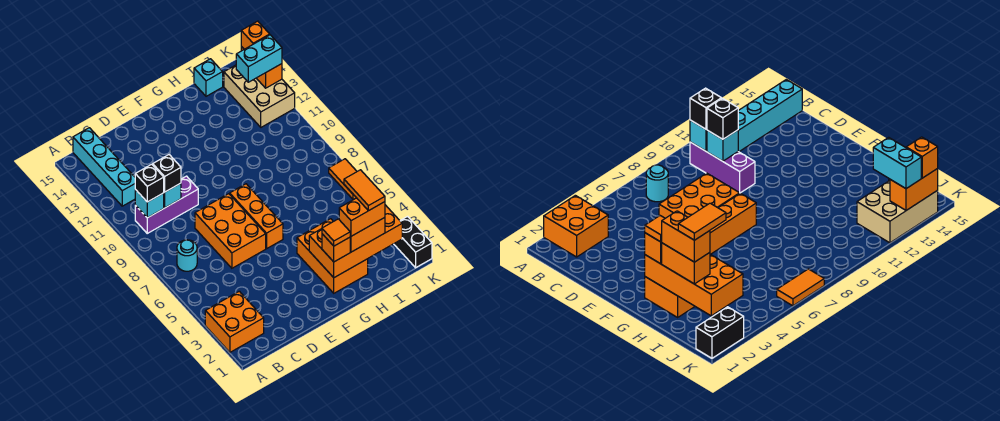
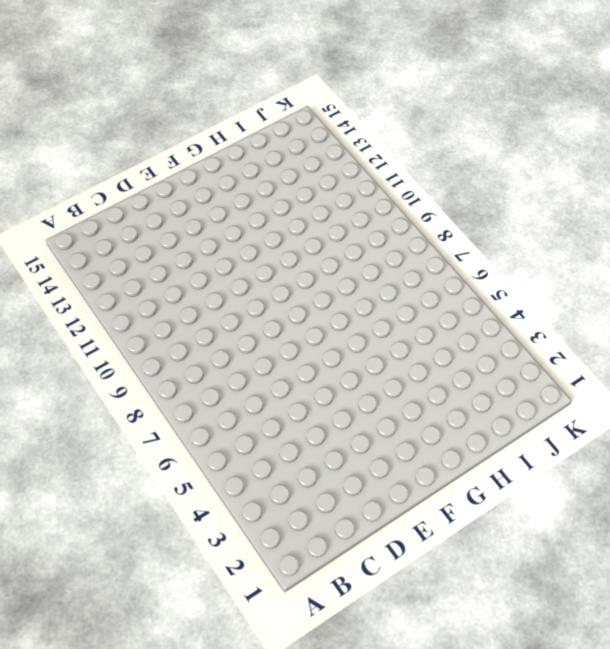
none -> orange 2x2 brick [205,291,264,352]
none -> cyan 1x1 round brick [177,240,197,271]
none -> purple 1x3 brick [135,176,198,233]

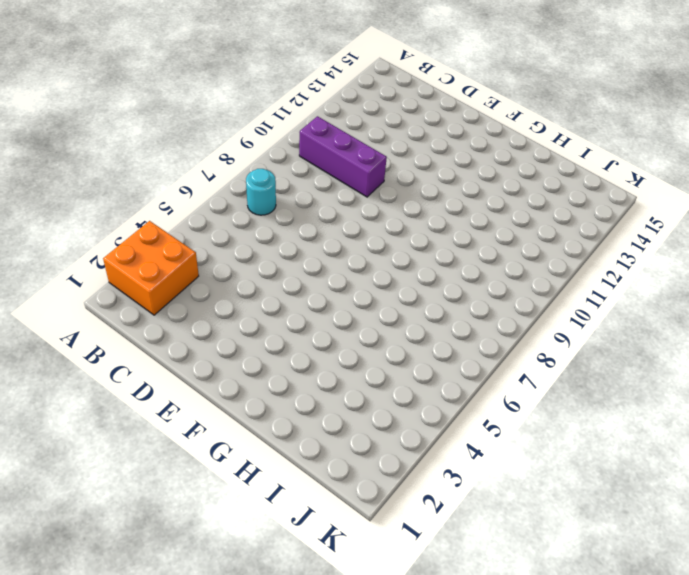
none -> cyan 1x4 brick [73,128,135,206]
none -> orange 2x3 brick [195,194,266,268]
none -> orange 1x3 brick [230,184,283,249]

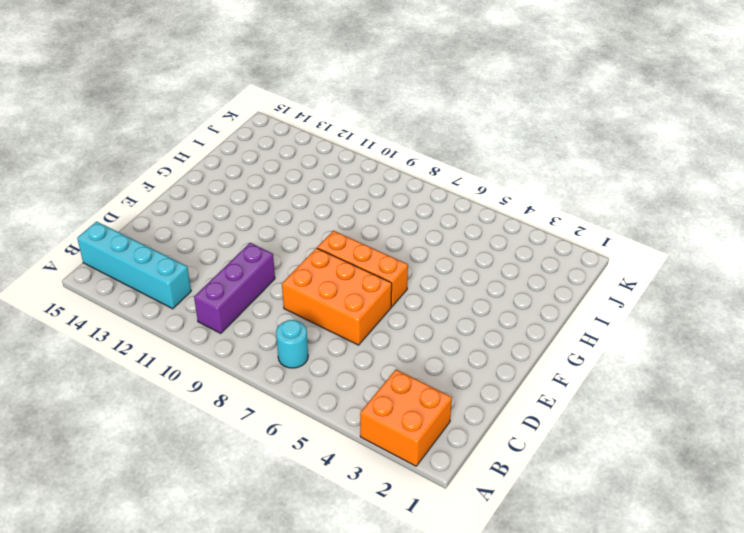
none -> orange 2x3 brick [297,219,368,293]
none -> cyan 1x1 brick [194,59,223,96]
none -> tan 2x3 brick [224,65,295,127]

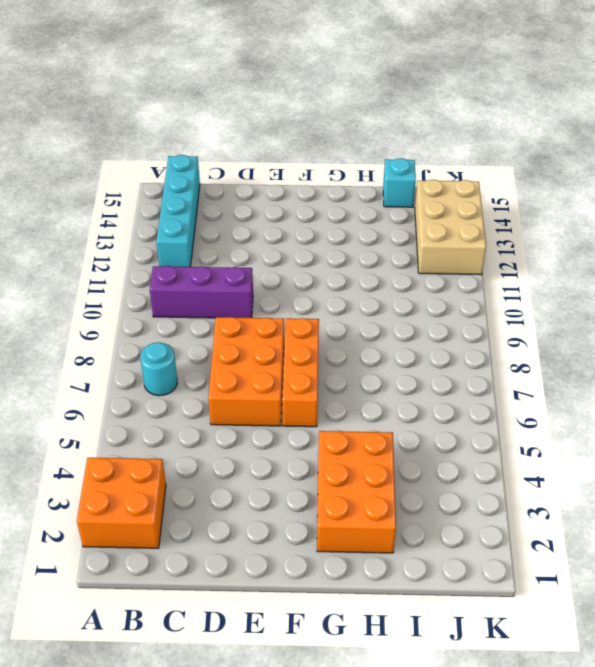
none -> black 1x2 brick [394,216,432,268]
none -> orange 1x2 tile [329,159,357,200]
none -> cyan 1x1 brick [135,189,164,218]

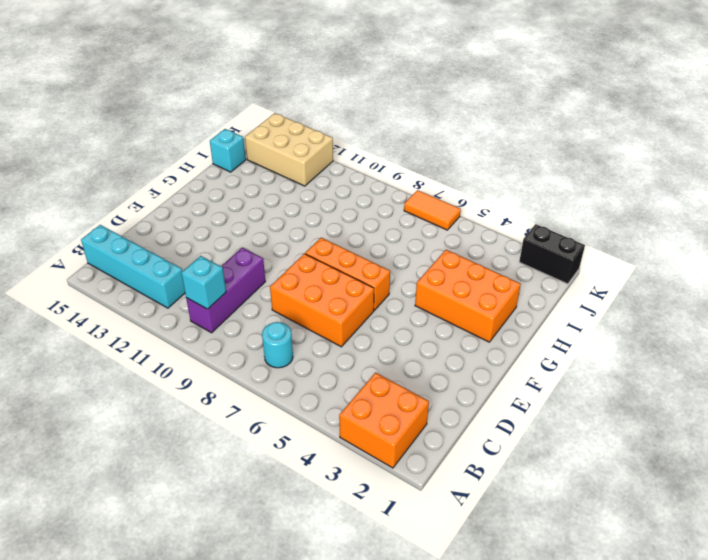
none -> cyan 1x1 brick [164,183,181,208]
none -> orange 2x4 brick [309,205,402,278]
none -> orange 1x2 brick [241,46,282,88]

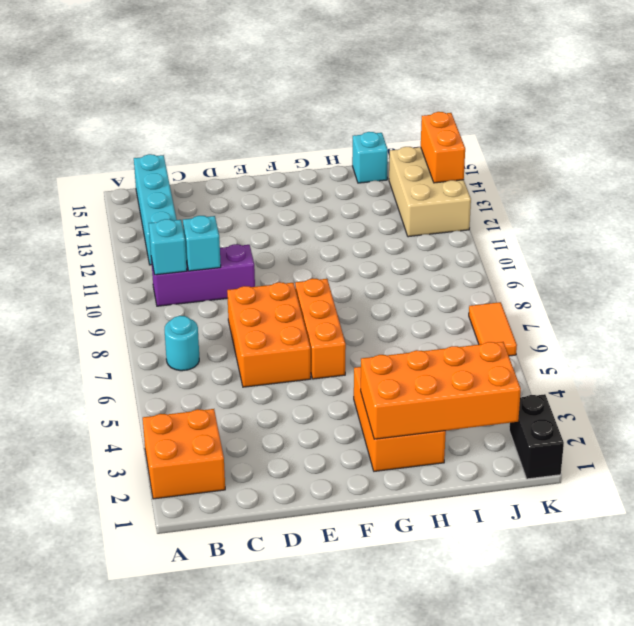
none -> black 1x1 brick [135,164,164,202]
none -> black 1x1 brick [153,155,181,192]
none -> orange 1x1 brick [322,234,350,262]

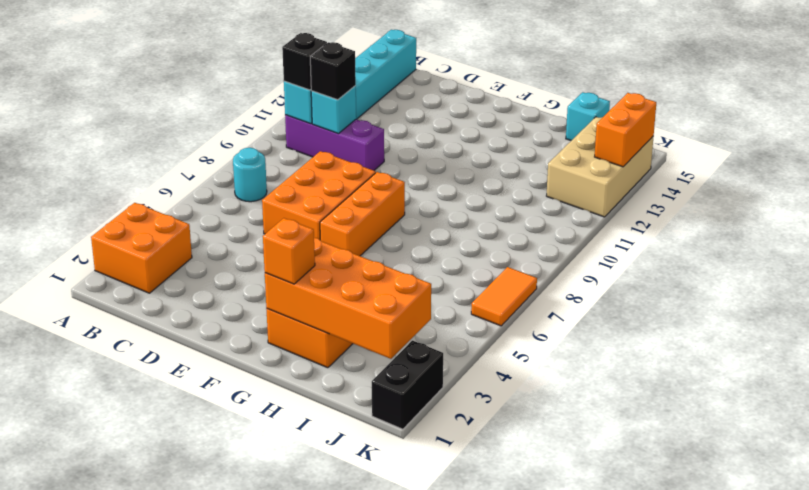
none -> orange 1x2 brick [350,217,385,252]
none -> cyan 1x2 brick [236,35,282,82]
none -> orange 1x1 brick [241,21,270,49]

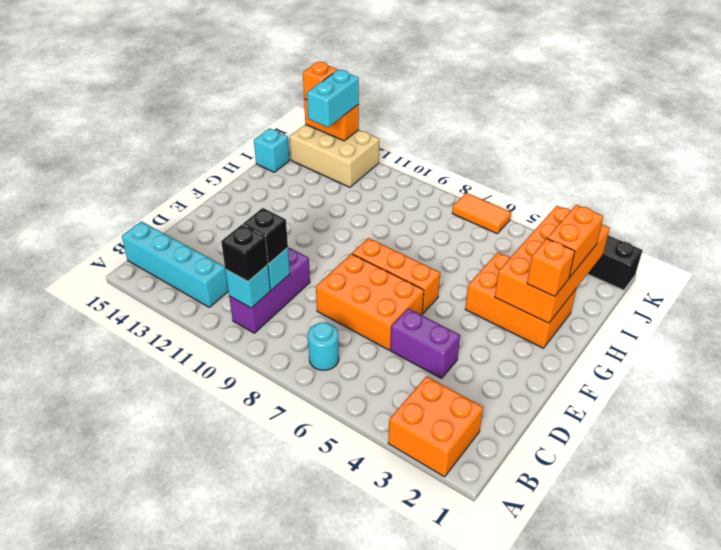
purple 1x2 brick [390,308,460,378] -> none
none -> orange 1x1 tile [322,219,350,246]
none -> orange 1x2 brick [339,198,385,236]
none -> orange 1x2 tile [344,170,385,211]

